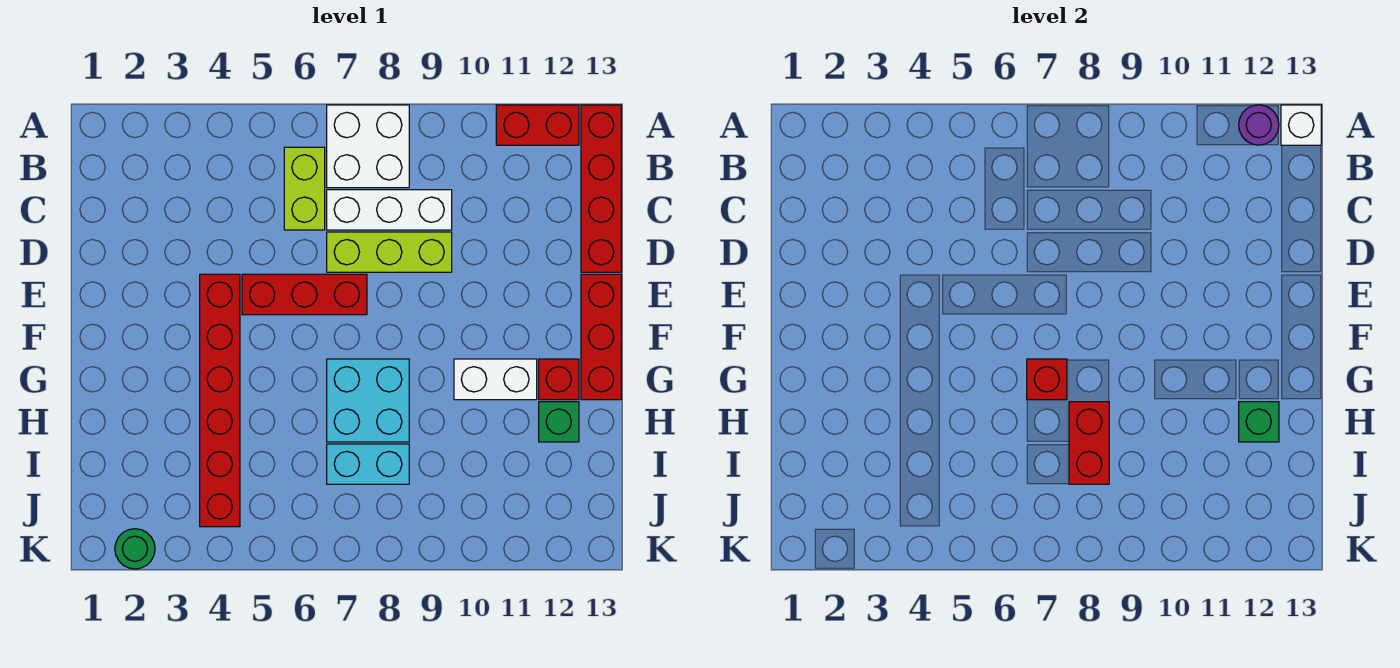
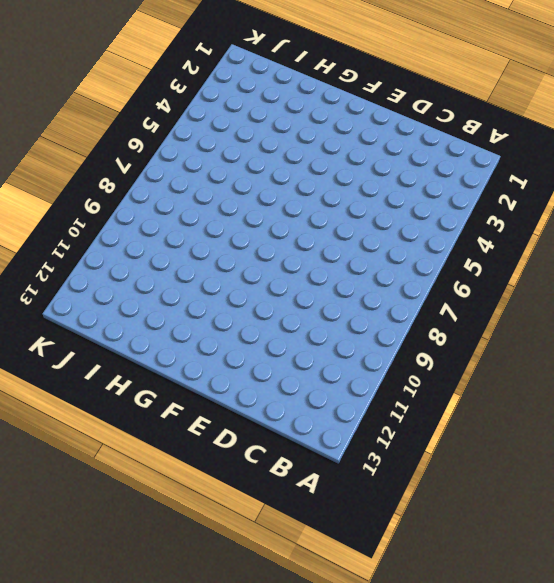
none -> white 2x2 brick [327,105,409,188]
none -> red 1x2 brick [496,105,579,145]
none -> red 1x4 brick [581,105,621,272]

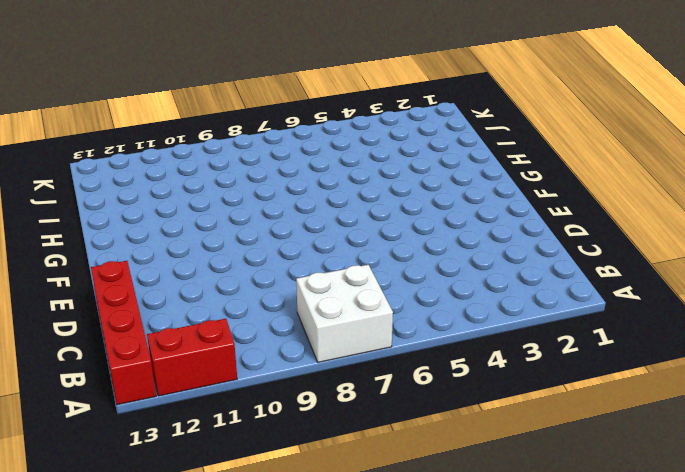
none -> lime 1x2 brick [284,147,325,230]
none -> white 1x3 brick [327,190,452,230]
none -> lime 1x3 brick [327,232,452,272]

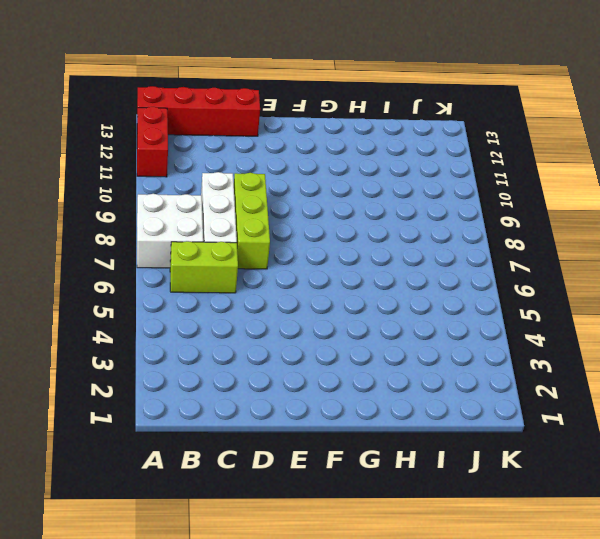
none -> red 1x6 brick [200,274,240,527]
none -> red 1x3 brick [242,274,367,315]
none -> red 1x3 brick [581,274,621,400]

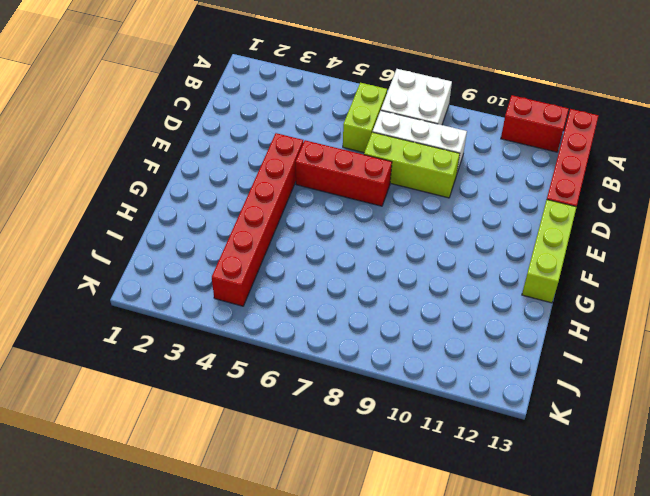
lime 1x3 brick [522,200,576,303] -> red 1x3 brick [581,274,621,400]
none -> cyan 2x2 brick [327,359,409,442]
none -> white 1x2 brick [454,359,537,400]
none -> red 1x1 brick [539,359,579,400]

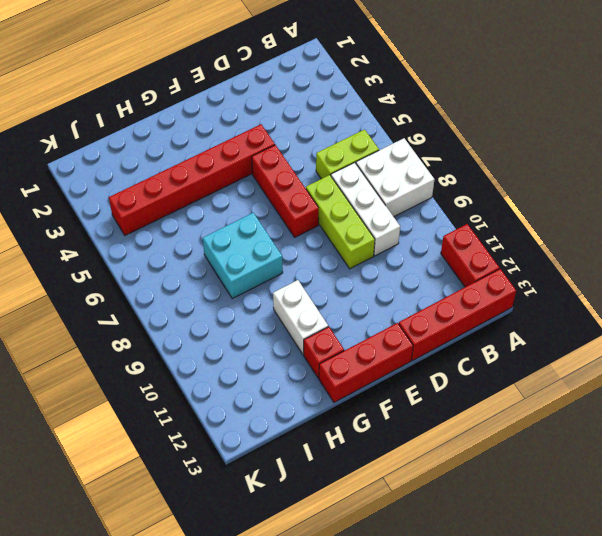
none -> green 1x1 brick [539,402,579,442]
none -> cyan 1x2 brick [327,444,409,484]
none -> green 1x1 round brick [115,529,155,569]

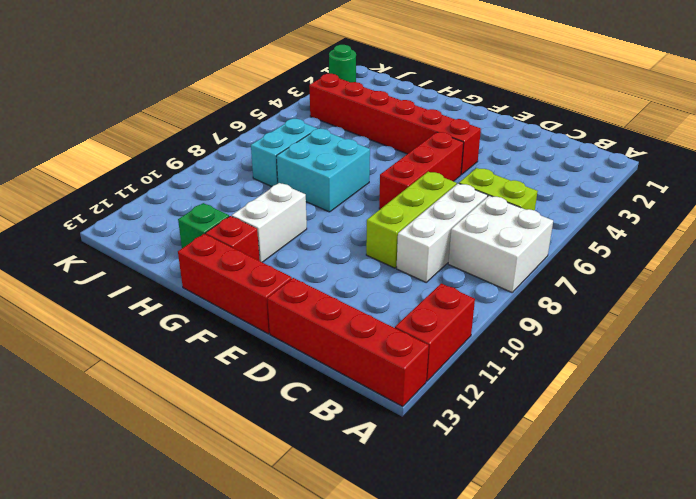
none -> purple 1x1 round brick [1239,105,1279,145]
none -> white 1x1 brick [1281,105,1321,145]
none -> red 1x1 brick [1027,359,1067,400]

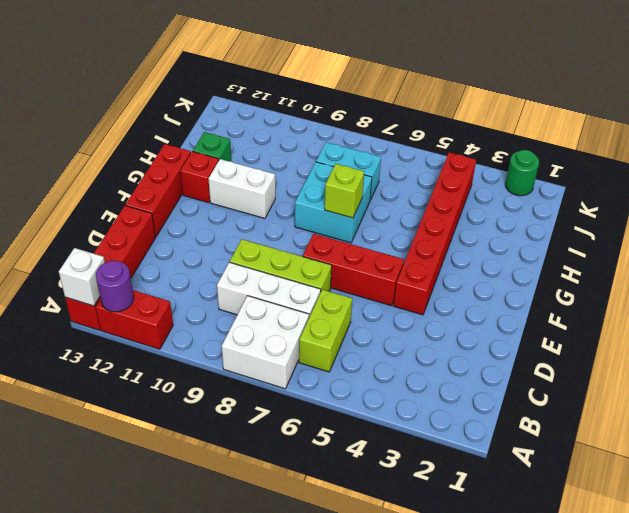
lime 1x1 brick [325,164,364,218] -> red 1x1 brick [1027,359,1067,400]
none -> red 1x2 brick [1069,402,1109,484]
none -> green 1x1 brick [1239,402,1279,442]

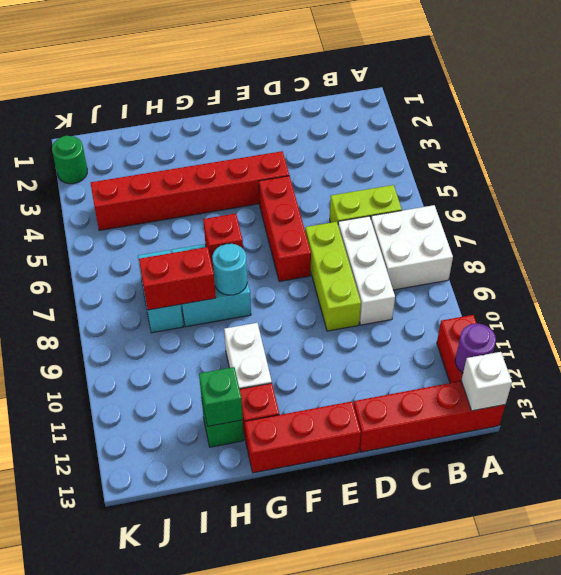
cyan 1x1 round brick [212,244,247,295] -> none

